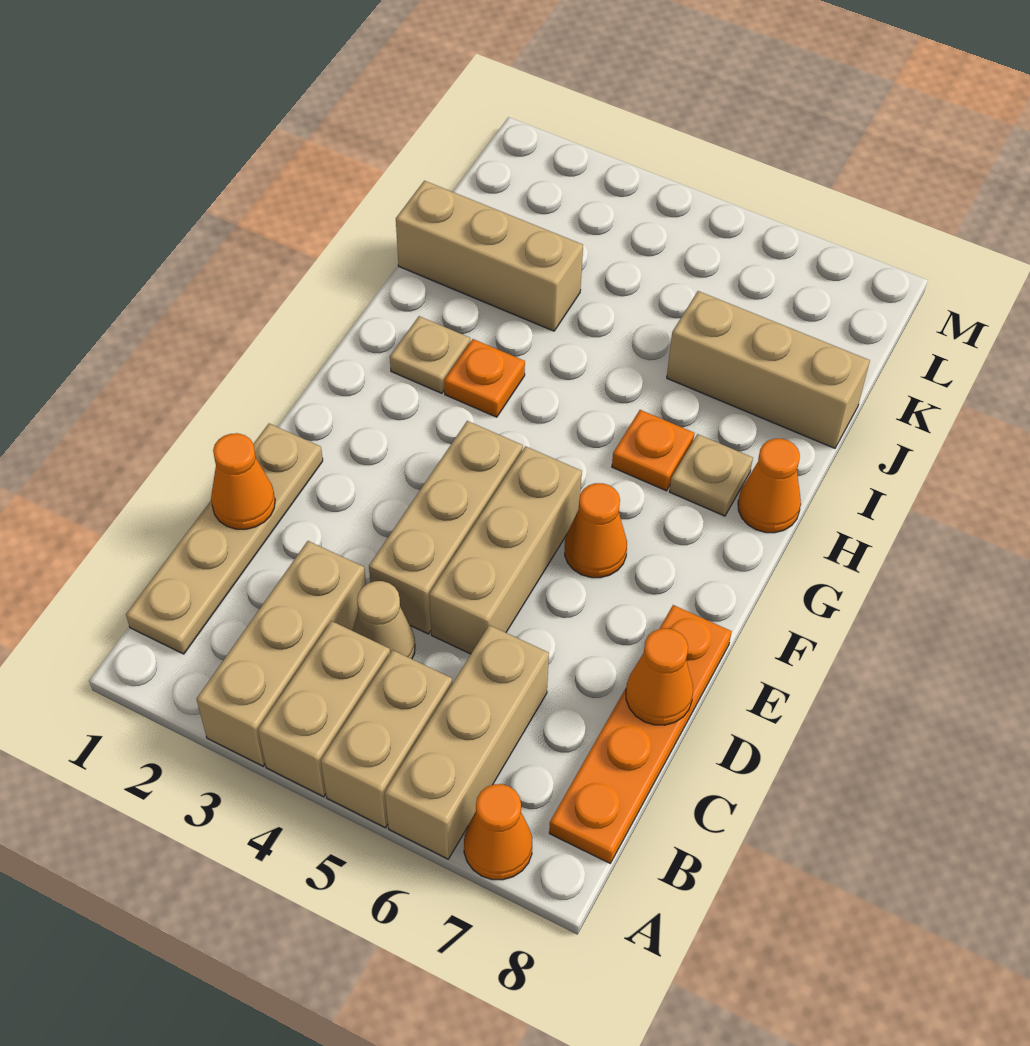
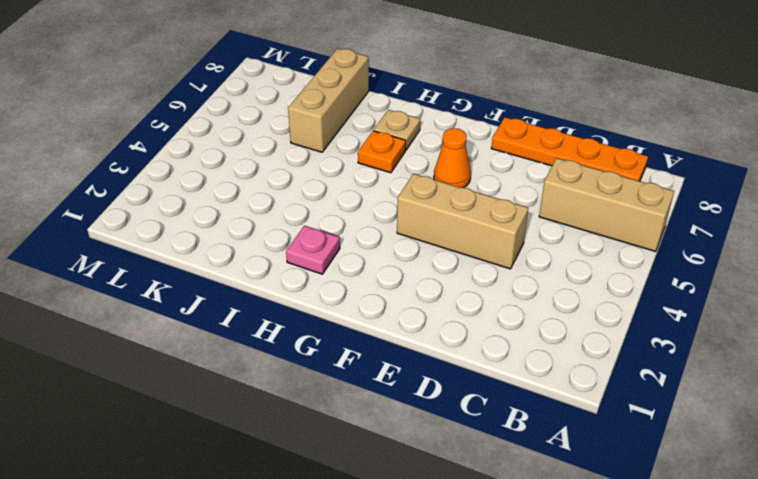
pink 1x1 plate [286,226,340,274] -> tan 1x1 plate [390,316,470,393]
none -> tan 1x3 brick [196,541,366,766]
none -> tan 1x2 brick [258,621,390,797]
none -> tan 1x2 brick [321,650,452,828]

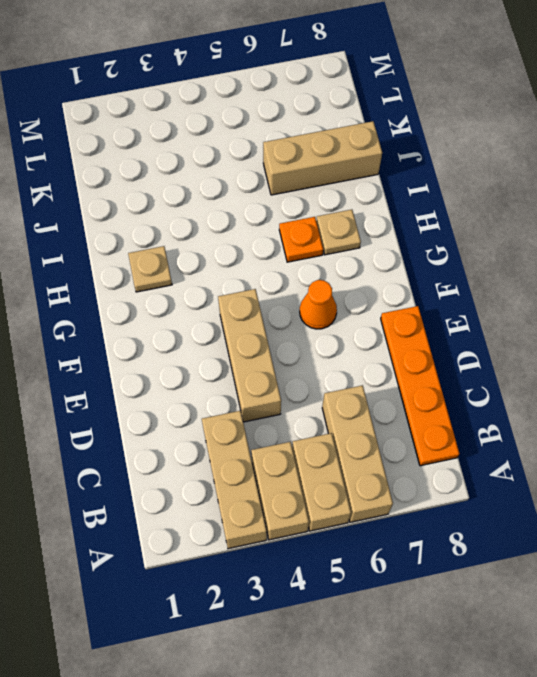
none -> orange 1x1 cone [464,784,532,880]
none -> tan 1x4 plate [126,423,323,654]
none -> tan 1x1 cone [352,581,415,659]

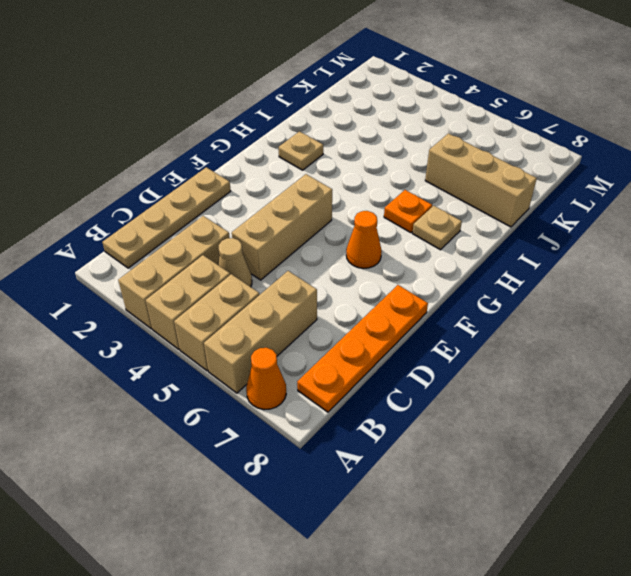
none -> tan 1x3 brick [429,446,582,654]
none -> orange 1x1 plate [444,339,525,417]
none -> orange 1x1 cone [738,439,801,533]

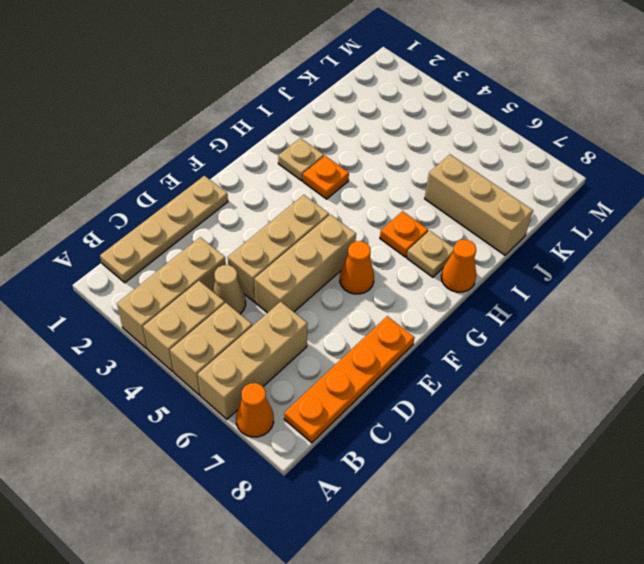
none -> tan 1x3 brick [396,181,583,331]
none -> orange 1x1 cone [211,433,275,529]
none -> orange 1x1 cone [626,628,693,725]

